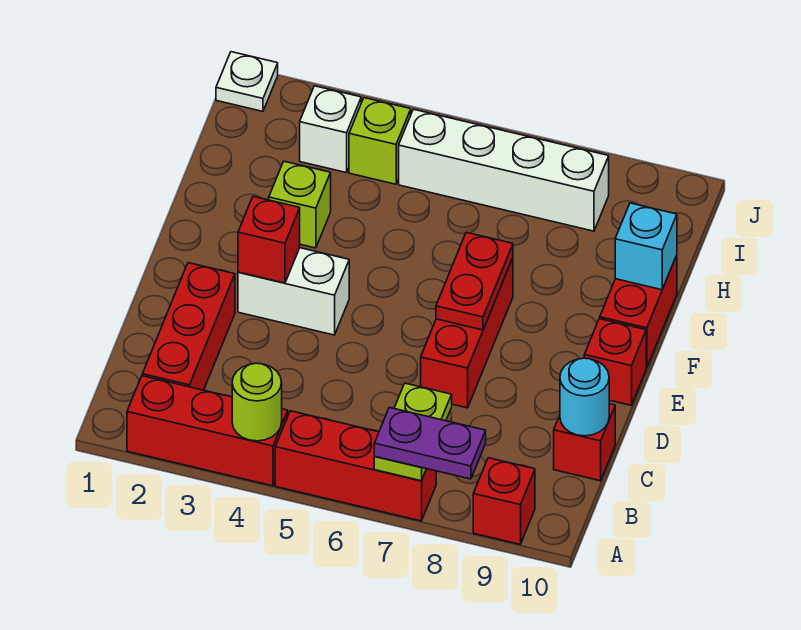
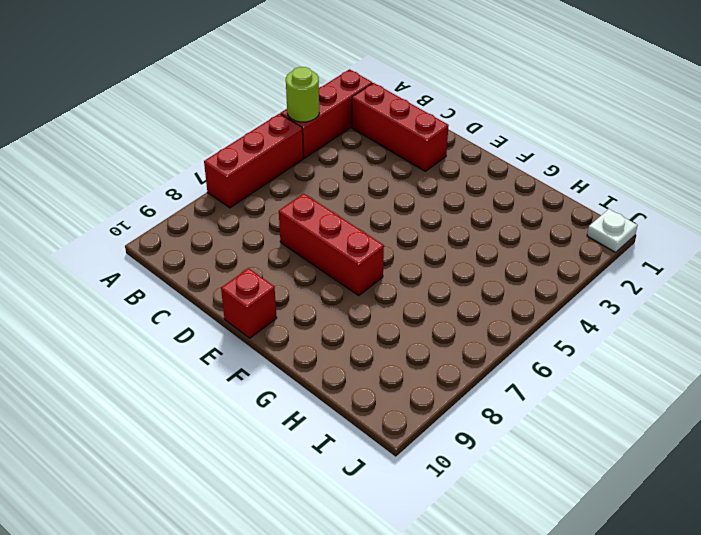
none -> red 1x1 brick [473,458,535,544]
none -> red 1x1 brick [554,404,615,481]
none -> white 1x2 brick [238,248,349,335]

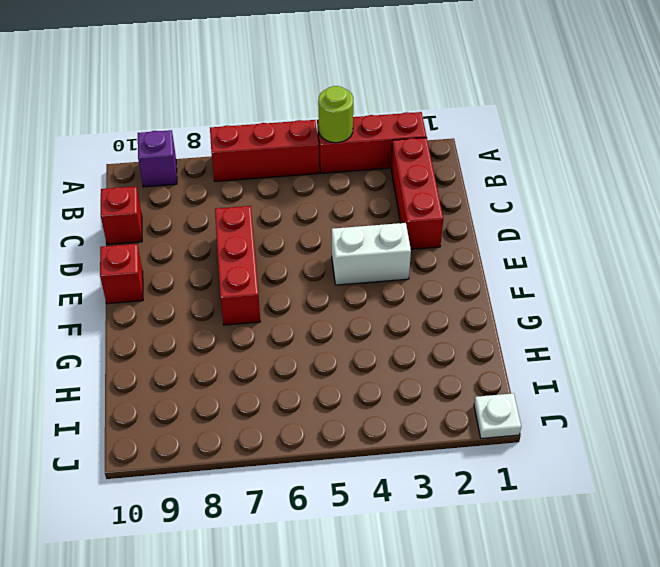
purple 1x1 brick [138,130,177,187] -> red 1x1 brick [473,458,535,544]
none -> red 1x2 brick [600,255,677,368]
none -> lime 1x1 brick [269,161,331,248]
none -> white 1x1 brick [300,86,361,173]

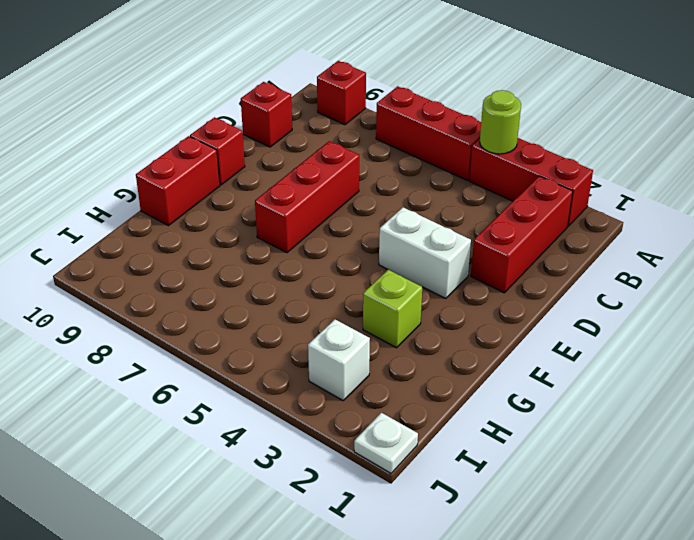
none -> lime 1x1 brick [349,98,411,184]
none -> white 1x4 brick [399,109,609,231]
none -> lime 1x2 plate [374,383,452,481]

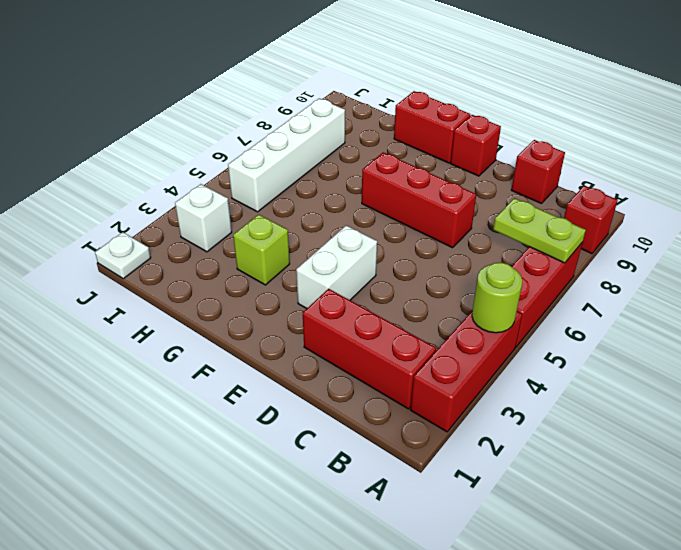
none -> lime 1x1 brick [349,98,411,184]
none -> cyan 1x1 round brick [560,358,609,436]
none -> red 1x1 brick [238,196,300,283]

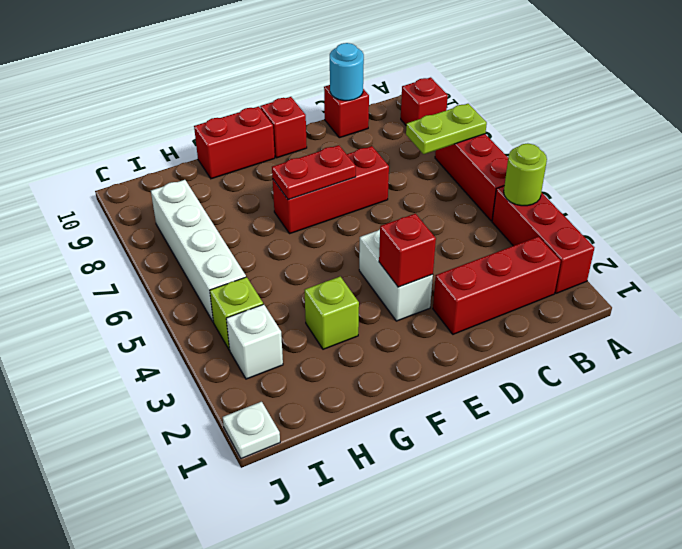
none -> cyan 1x1 brick [615,203,677,290]
none -> purple 1x2 plate [374,407,486,479]

